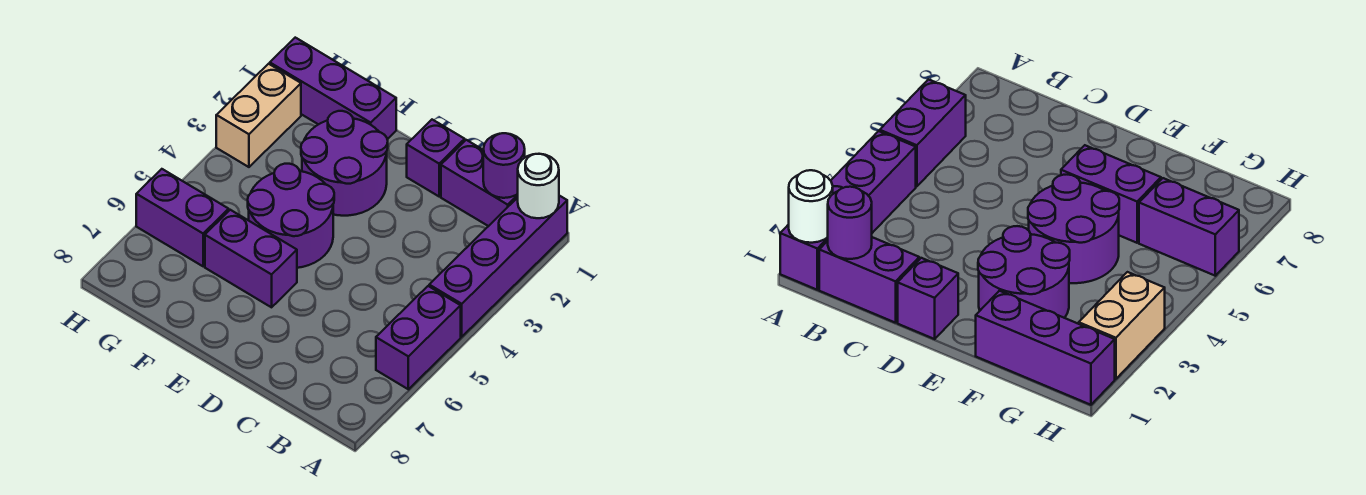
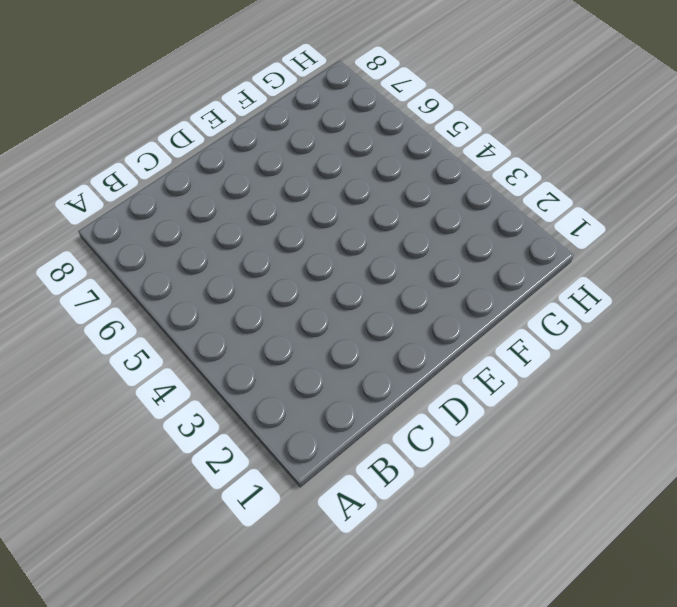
none -> purple 1x4 brick [429,196,567,337]
none -> purple 1x2 brick [376,286,461,389]
none -> purple 1x2 brick [441,140,518,226]

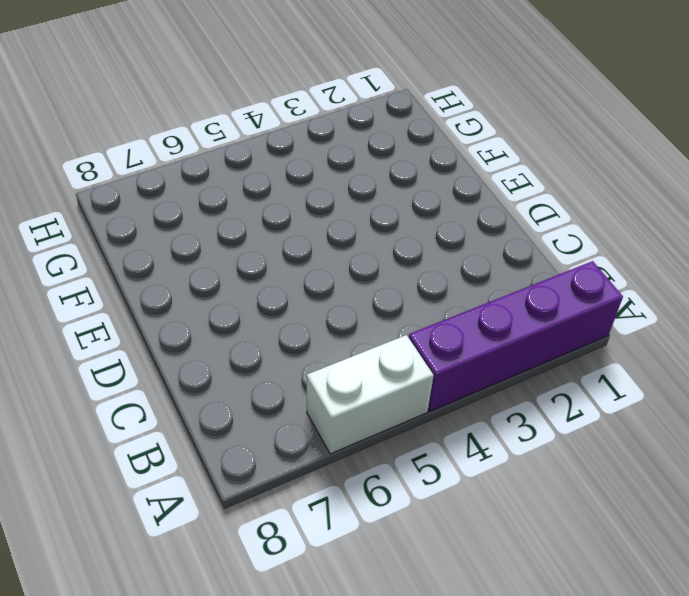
white 1x2 brick [307,335,434,454] -> purple 1x2 brick [376,286,461,389]
none -> purple 1x2 brick [441,140,518,226]
none -> purple 1x1 brick [407,120,465,196]
none -> purple 2x2 round brick [301,111,388,216]

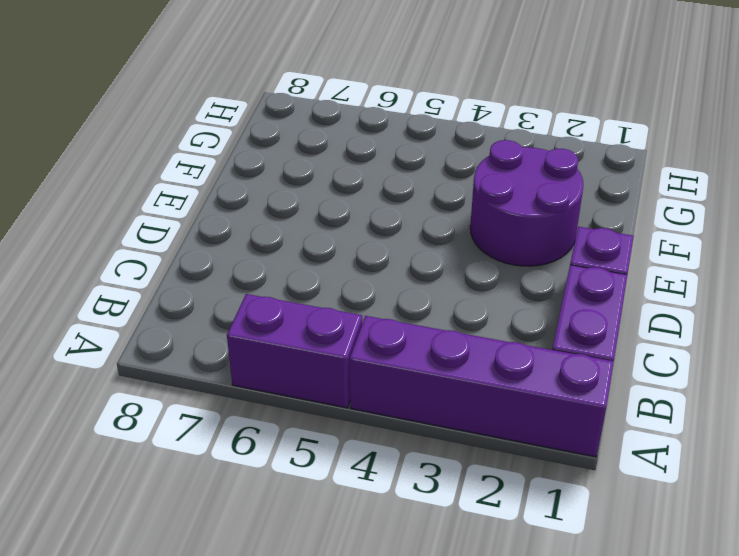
none -> purple 2x2 round brick [248,164,334,268]
none -> purple 1x2 brick [205,210,297,307]
none -> purple 1x3 brick [270,38,396,139]

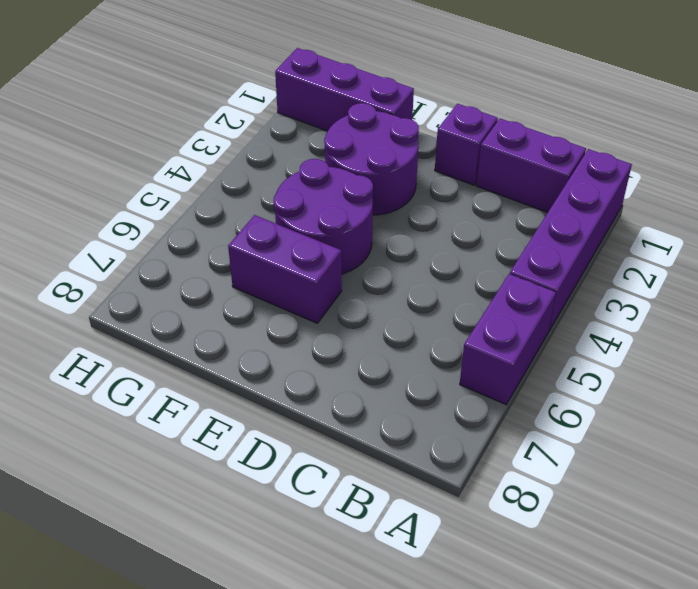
none -> purple 1x2 brick [136,169,229,266]
none -> tan 1x2 brick [216,64,301,167]
none -> white 1x1 round brick [518,154,559,218]

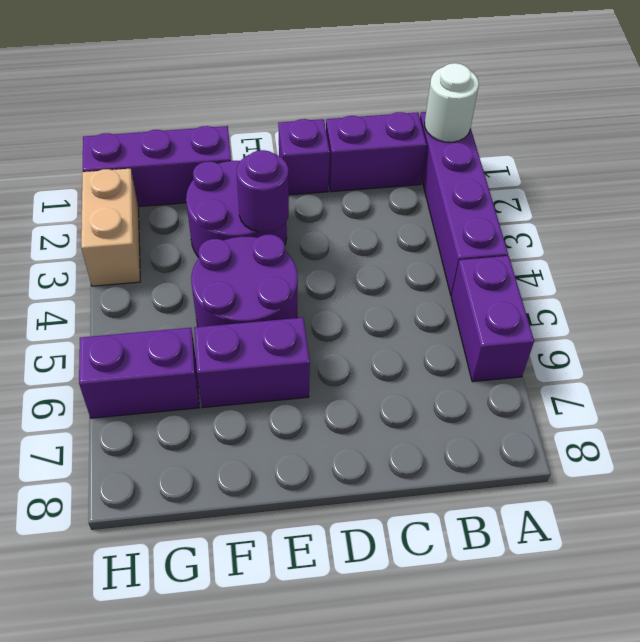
purple 1x1 round brick [237,150,289,232] -> purple 1x1 round brick moved to [483,133,525,198]

